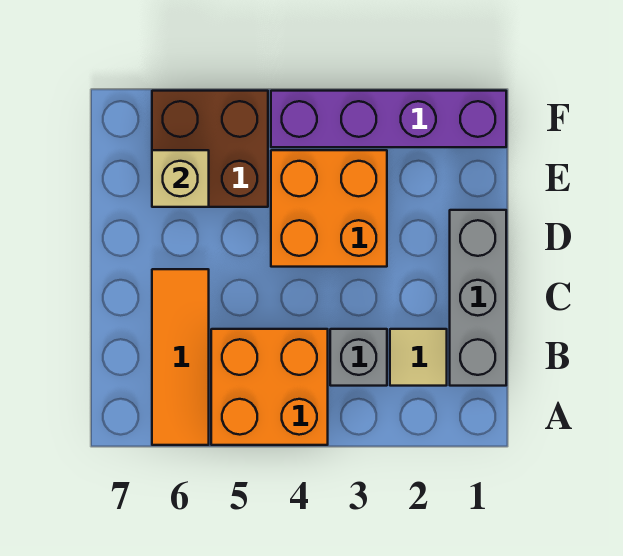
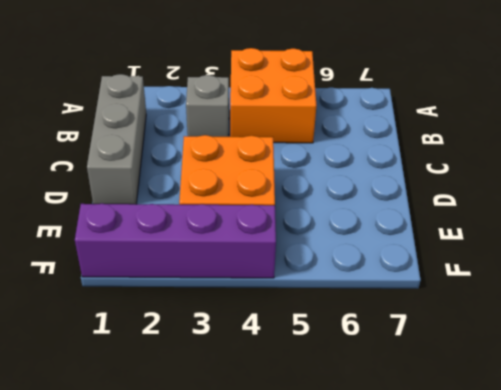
none -> orange 1x3 tile [152,269,209,445]
none -> tan 1x1 tile [390,329,447,386]

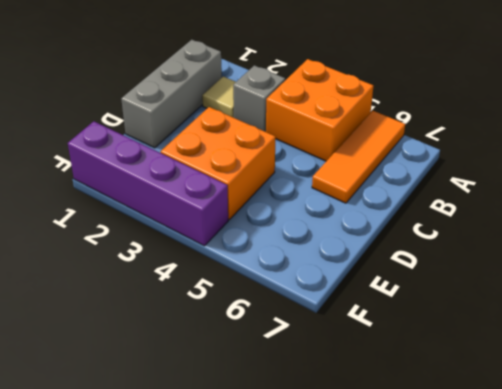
none -> brown 2x2 brick [152,91,268,207]
none -> tan 1x1 brick [152,150,209,207]

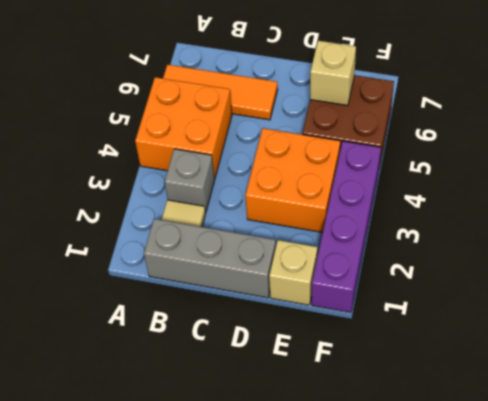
tan 1x1 brick [269,240,317,305] -> none

